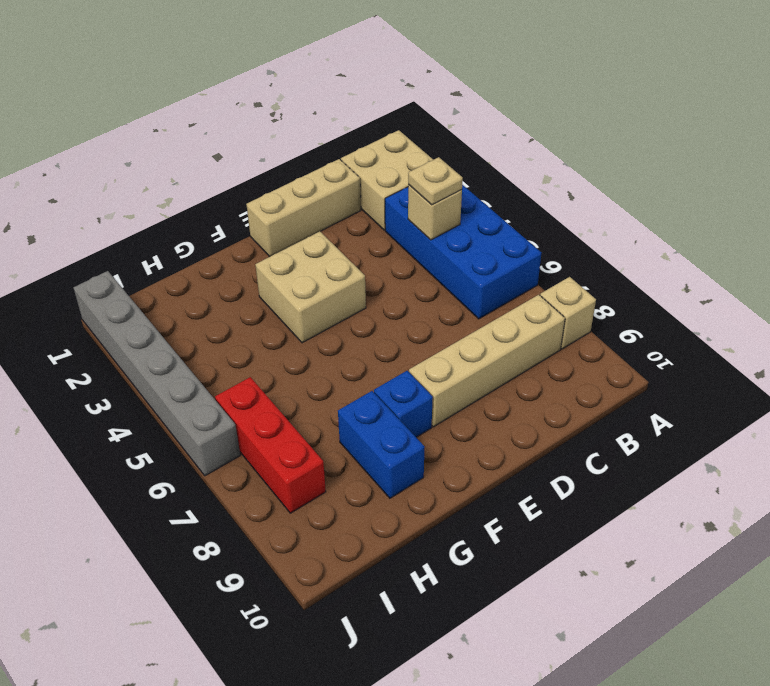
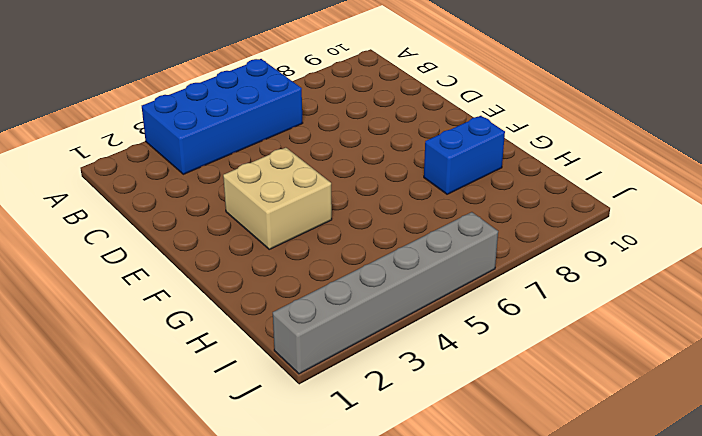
none -> tan 2x2 brick [341,130,433,230]
none -> tan 1x1 brick [540,277,596,349]
none -> tan 1x4 brick [409,295,565,427]

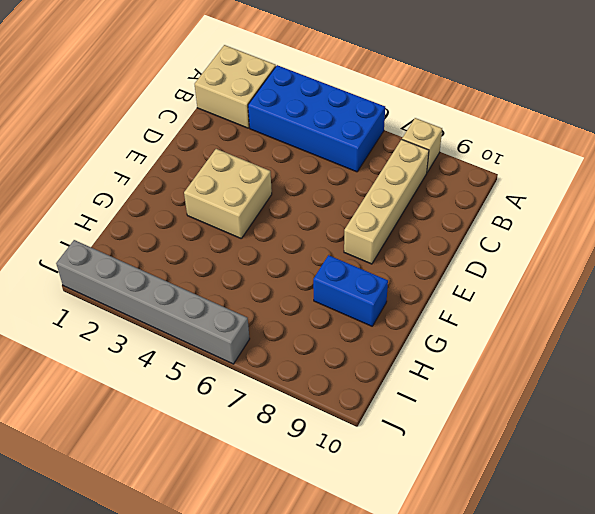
none -> tan 1x3 brick [246,159,361,257]
none -> blue 1x1 brick [374,371,433,437]
none -> red 1x3 brick [215,377,326,513]

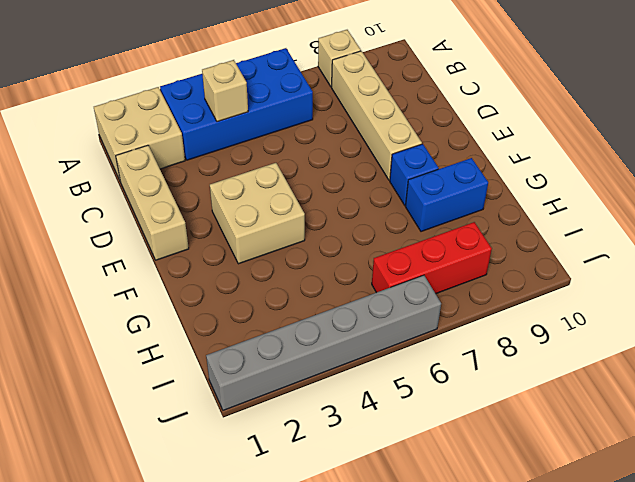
none -> tan 1x1 plate [408,157,463,205]

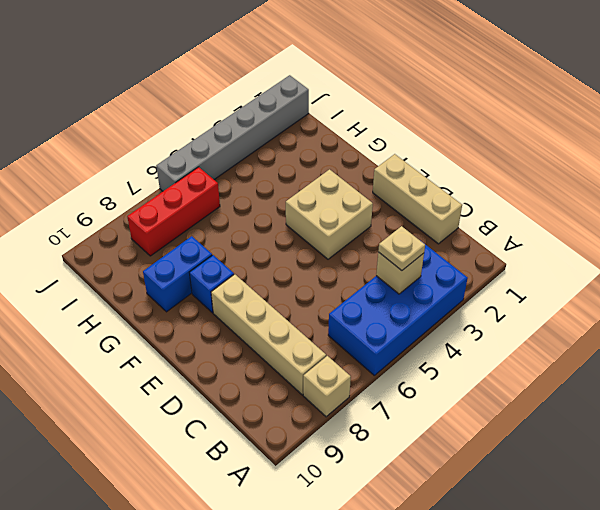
none -> tan 2x2 brick [341,130,433,230]

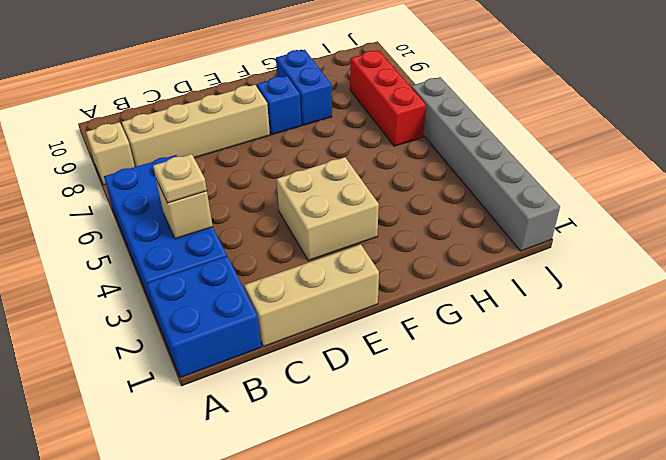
blue 2x2 brick [147,256,261,378] -> tan 2x2 brick [341,130,433,230]

